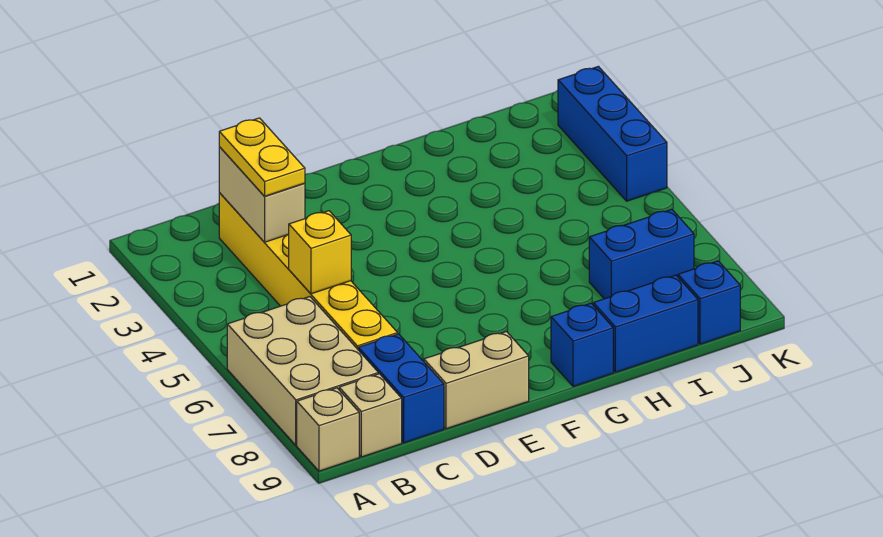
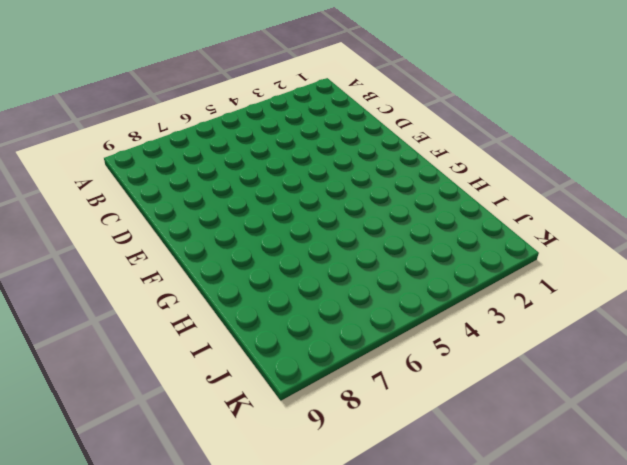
none -> tan 2x3 brick [227,297,378,445]
none -> tan 1x1 brick [297,388,359,471]
none -> tan 1x1 brick [339,374,402,457]

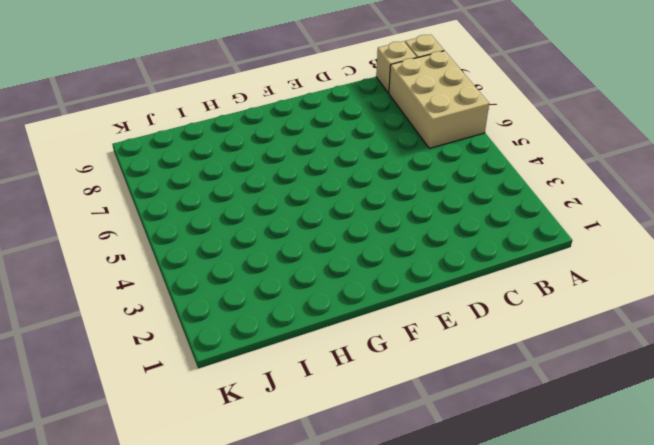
none -> yellow 1x6 brick [219,193,398,349]
none -> blue 1x2 brick [358,334,444,443]
none -> tan 1x2 brick [424,332,529,429]

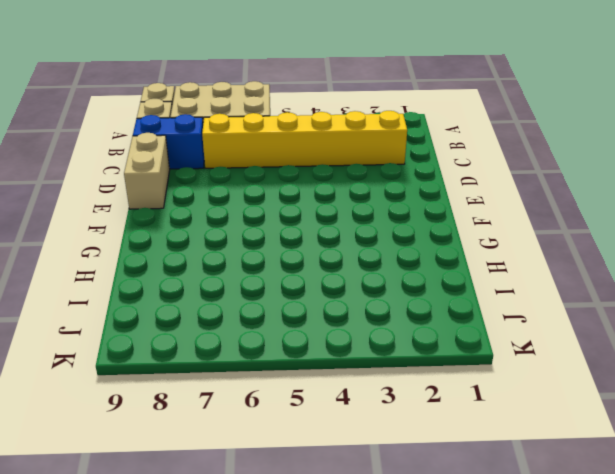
none -> blue 1x1 brick [551,303,613,387]
none -> blue 1x2 brick [593,275,698,372]
none -> blue 1x2 brick [589,209,694,299]

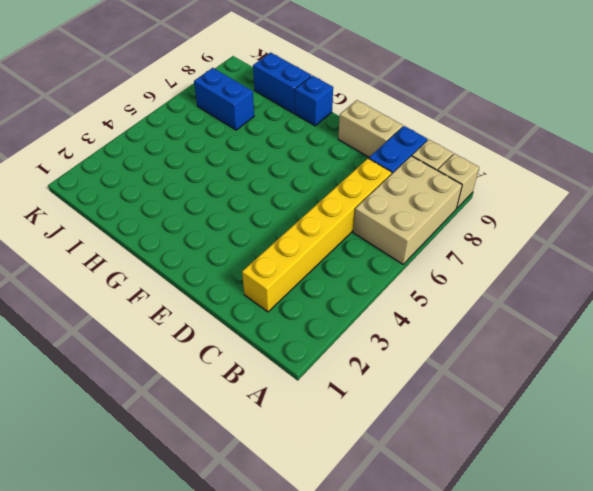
none -> blue 1x1 brick [678,261,740,344]
none -> blue 1x3 brick [558,66,667,201]
none -> tan 1x2 brick [219,147,305,242]

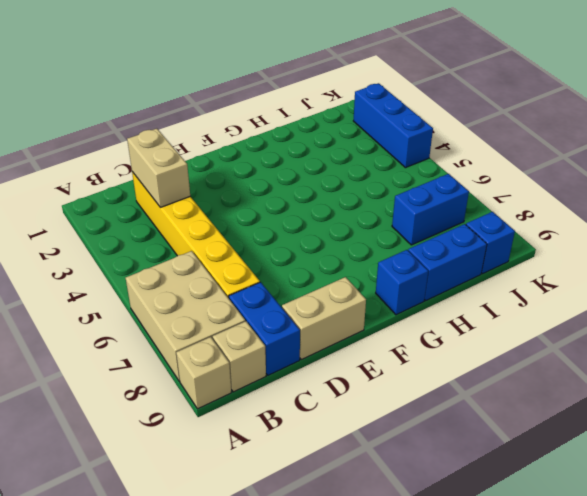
none -> yellow 1x1 brick [289,211,351,294]
none -> yellow 1x2 plate [219,118,305,196]

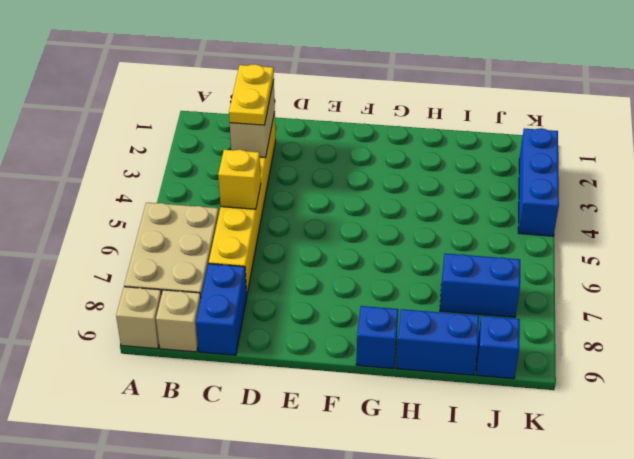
none -> tan 1x2 brick [424,332,529,429]

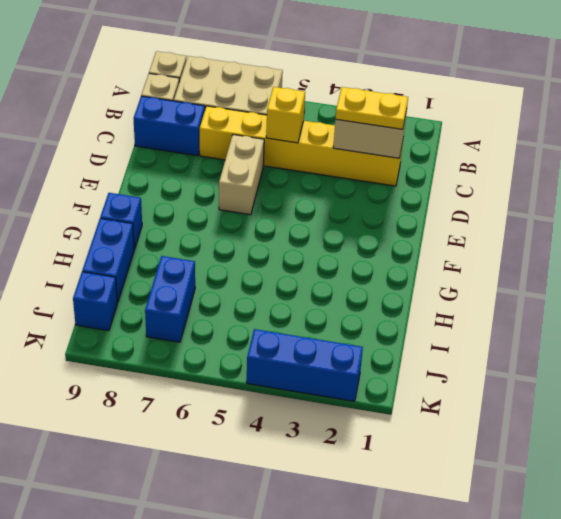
tan 1x2 brick [219,135,264,215] -> tan 1x2 brick moved to [424,332,529,429]

